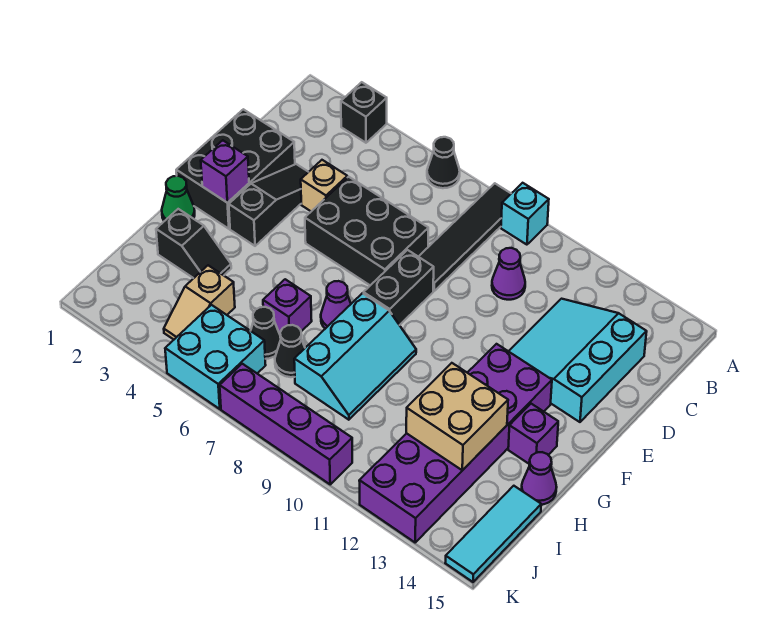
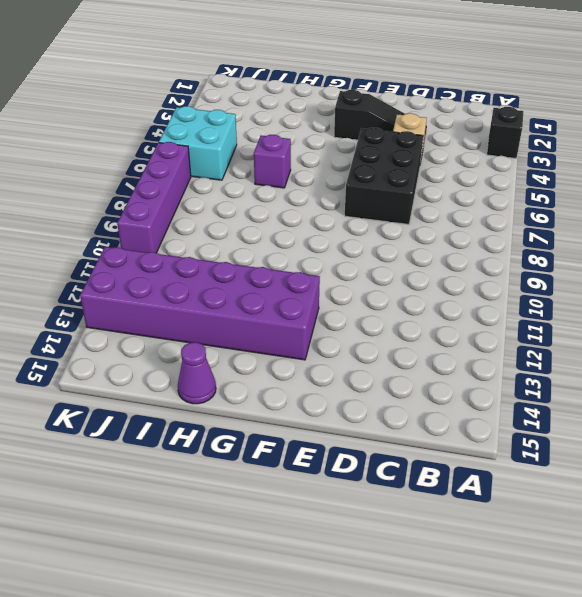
none -> black 1x1 cone [427,137,460,188]
none -> black 1x4 tile [419,183,511,291]
none -> cyan 1x1 brick [501,183,549,245]

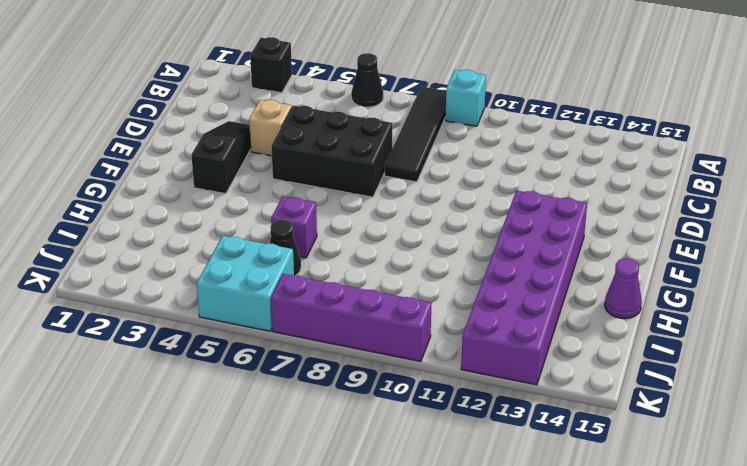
none -> purple 1x1 cone [492,248,525,300]
none -> cyan 3x3 slope [509,299,647,422]
none -> black 2x3 brick [176,109,295,229]

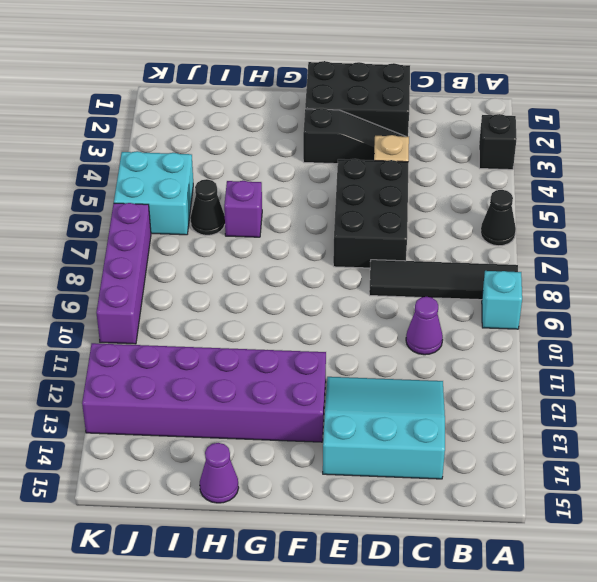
none -> black 1x2 brick [364,250,434,325]
none -> green 1x1 cone [162,176,195,221]
none -> purple 1x1 cone [321,281,351,329]

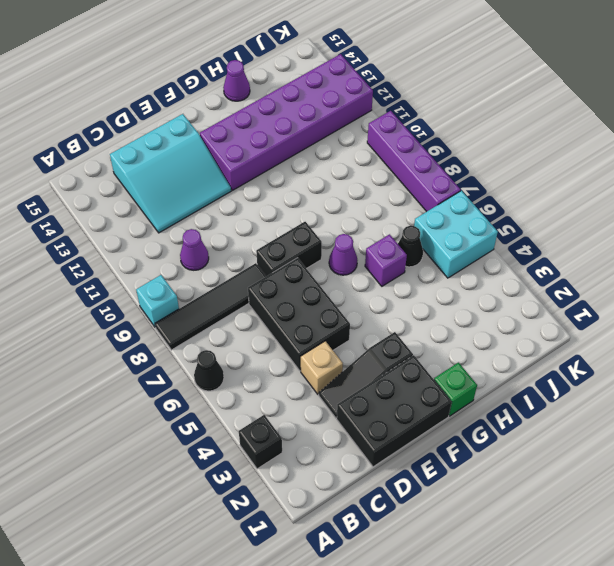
green 1x1 brick [434,363,477,416] -> green 1x1 cone [162,176,195,221]
none -> cyan 2x3 slope [294,293,416,420]
none -> purple 1x1 brick [508,404,558,464]
none -> black 1x2 slope [156,209,231,278]

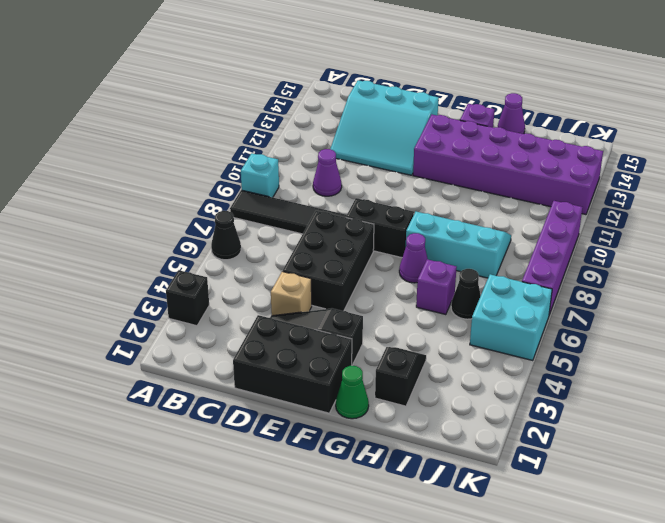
none -> tan 1x2 slope [164,265,235,340]
none -> black 1x1 cone [275,325,305,377]
none -> cyan 1x3 tile [446,486,541,582]

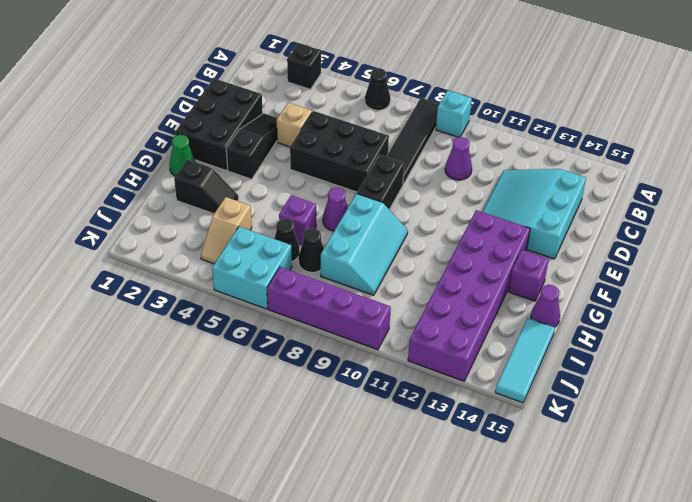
none -> purple 1x1 brick [201,140,249,203]
none -> tan 2x2 brick [406,363,508,470]

